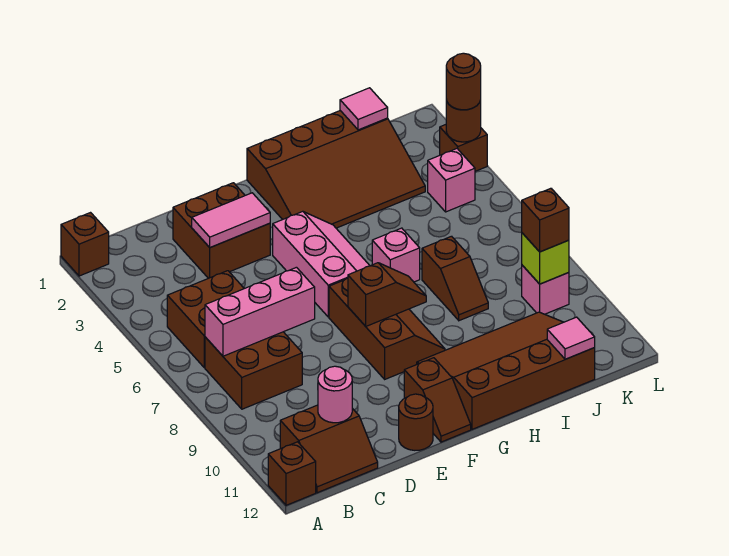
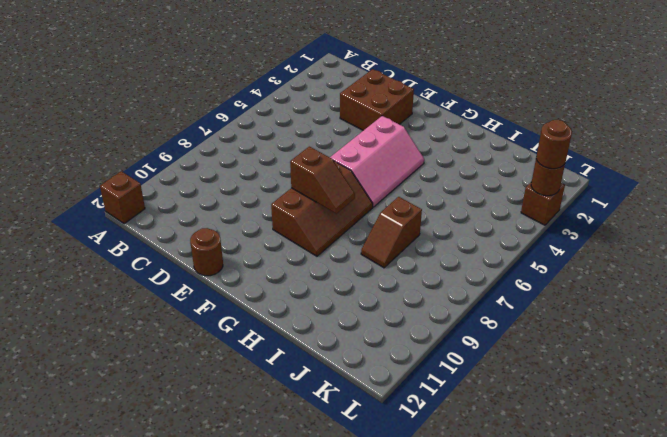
none -> brown 1x1 brick [61,213,109,276]
none -> brown 2x2 brick [167,271,244,367]
none -> brown 2x2 brick [205,332,302,409]

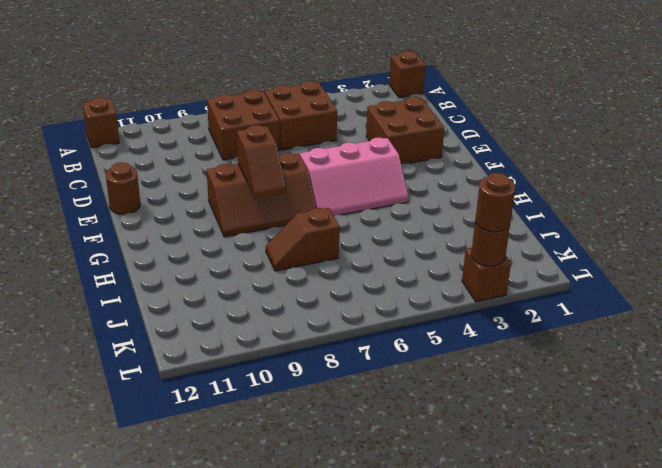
none -> brown 2x2 slope [280,405,378,493]
none -> brown 1x2 slope [404,358,471,442]
none -> brown 3x4 slope [247,111,425,228]

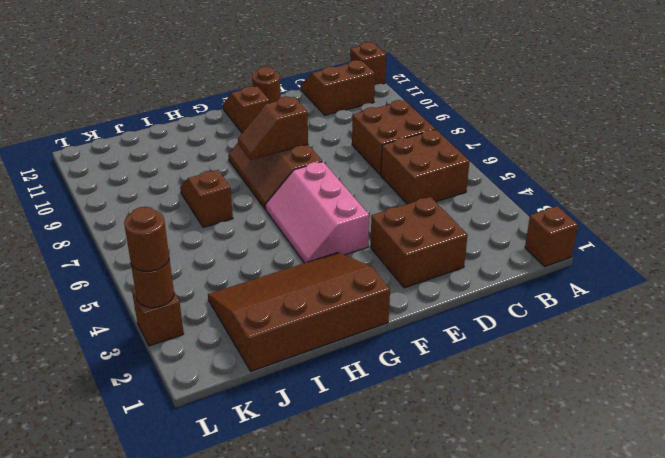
none -> brown 3x4 slope [417,312,595,429]
none -> pink 1x1 brick [372,228,420,282]
none -> pink 1x1 brick [428,149,475,212]

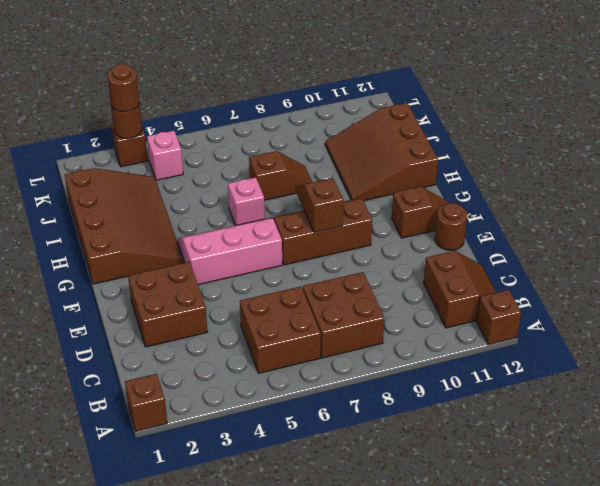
brown 3x3 slope [325,103,438,201] -> brown 3x4 slope [417,312,595,429]
none -> pink 1x1 brick [522,265,569,314]
none -> pink 1x3 brick [205,267,315,356]
none -> pink 1x1 round brick [318,366,352,423]

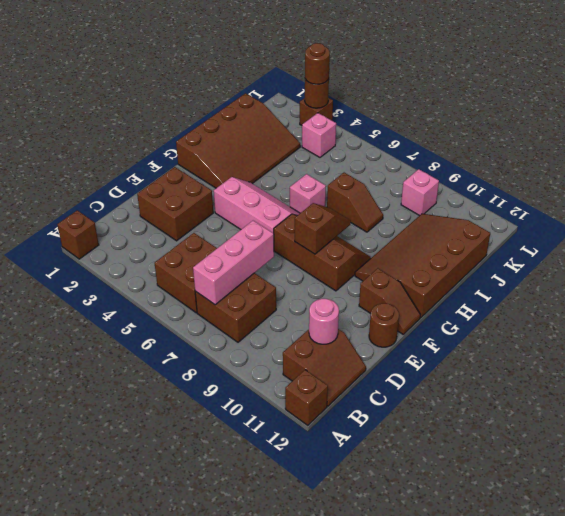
none -> pink 1x2 tile [192,193,270,248]
none -> pink 1x1 tile [340,88,388,130]
none -> pink 1x1 tile [547,317,595,359]

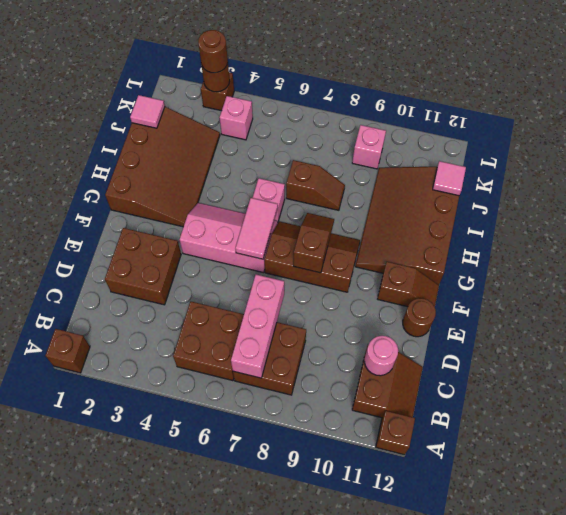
pink 1x2 tile [235,198,278,259] -> pink 1x2 tile moved to [192,193,270,248]
none -> lime 1x1 brick [522,233,569,284]
none -> brown 1x1 brick [522,188,569,252]

